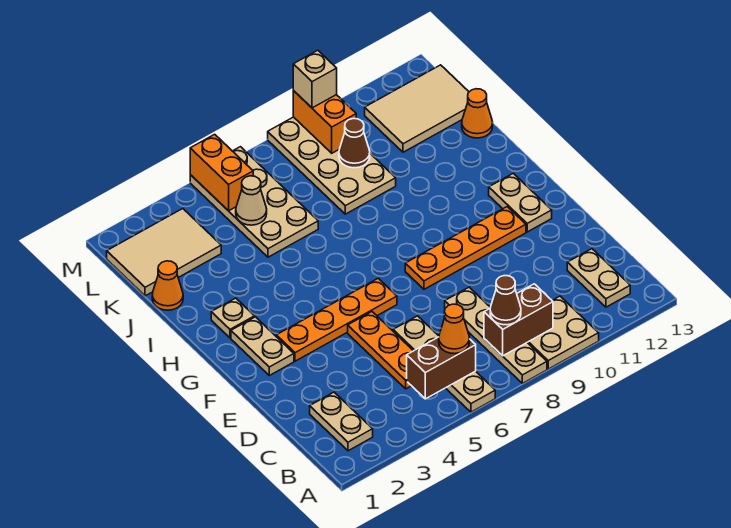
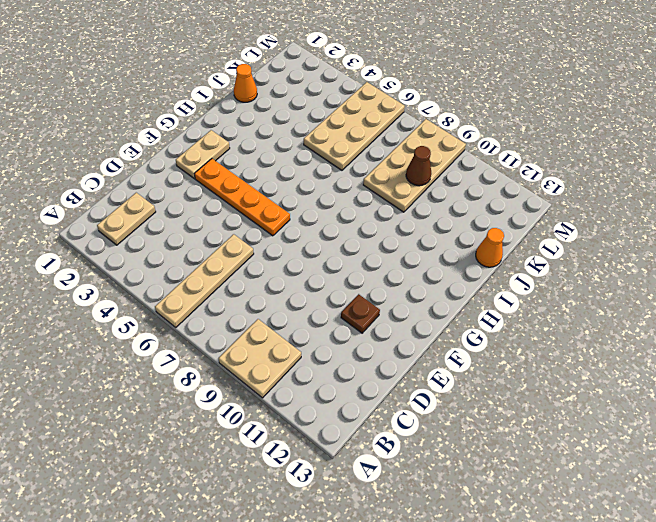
brown 1x1 plate [341,294,380,333] -> none
none -> tan 1x4 plate [445,287,547,383]
none -> tan 1x2 plate [567,249,630,307]
none -> orange 1x3 plate [348,312,413,389]

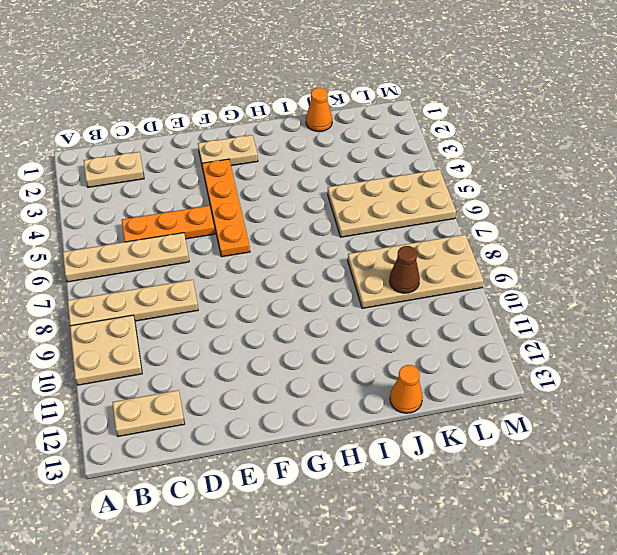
none -> orange 1x4 plate [405,207,526,289]
none -> tan 1x2 plate [489,173,552,232]
none -> tan 1x1 plate [211,298,255,338]

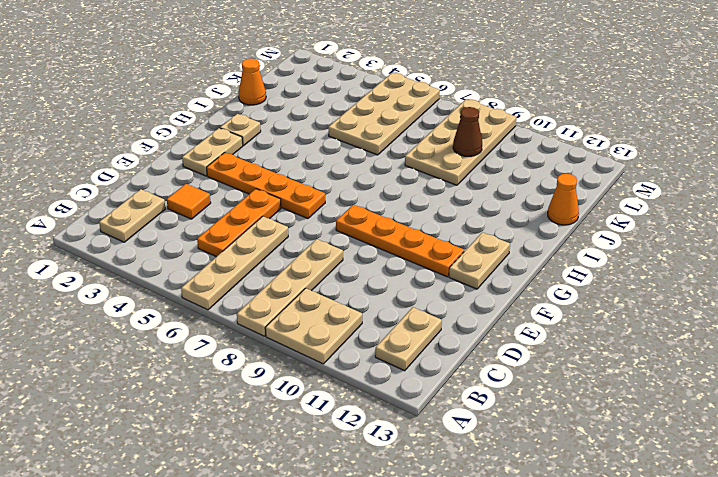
orange 1x1 tile [167,184,211,219] -> none
none -> tan 2x3 tile [107,209,221,296]
none -> tan 2x3 tile [365,65,469,152]
none -> brown 1x2 brick [407,337,476,399]

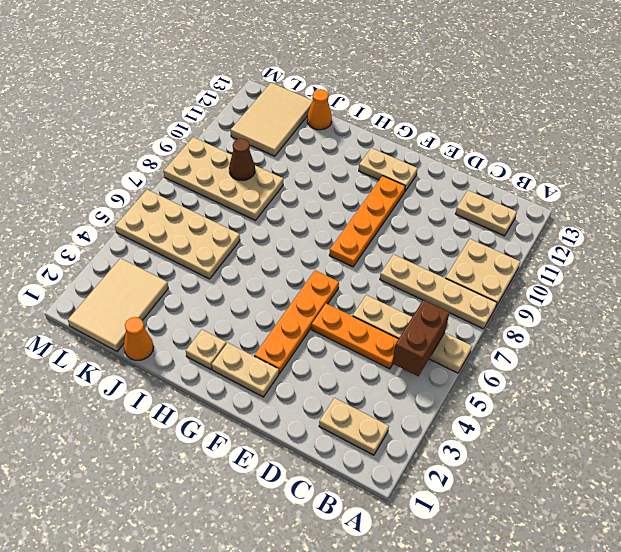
none -> brown 1x2 brick [484,284,553,356]
none -> tan 1x1 cone [236,176,267,225]
none -> orange 1x2 brick [190,134,253,211]

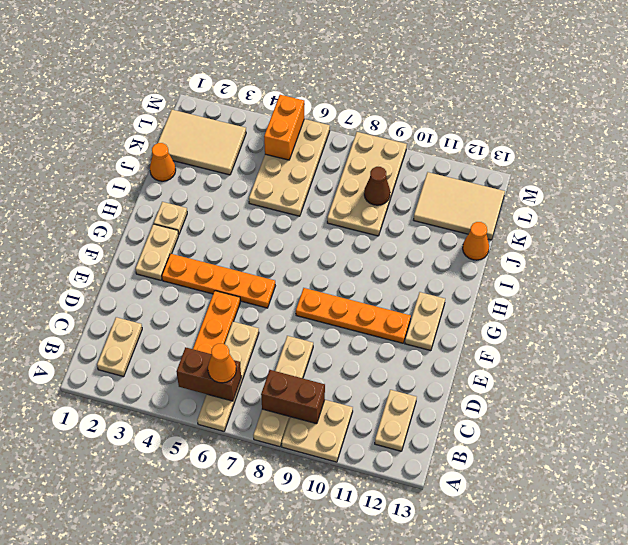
none -> tan 1x1 cone [236,176,267,225]
none -> orange 1x2 brick [293,91,356,153]
none -> brown 1x1 cone [490,276,521,325]

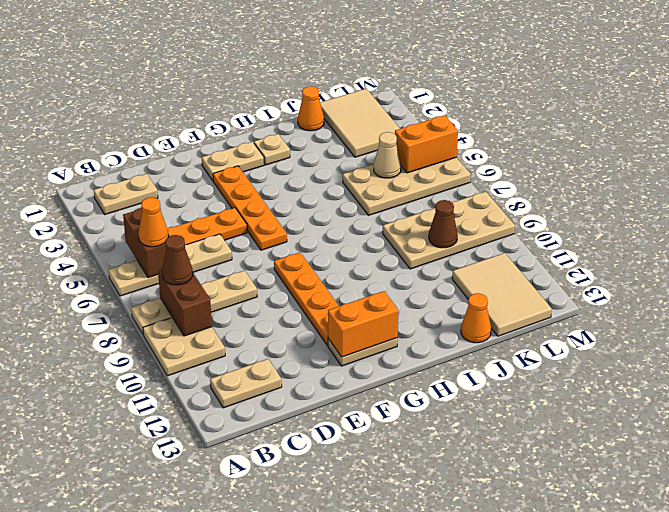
orange 1x2 brick [328,291,399,357] -> orange 1x2 brick moved to [293,91,356,153]
none -> tan 1x1 brick [293,50,337,108]

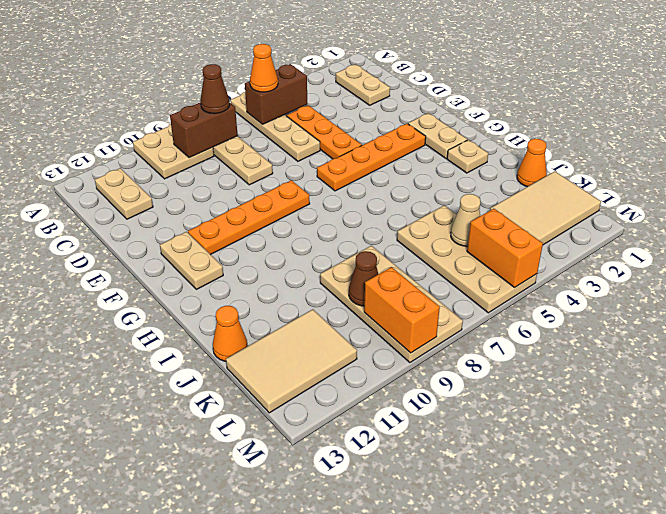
none -> tan 1x1 brick [293,50,337,108]

